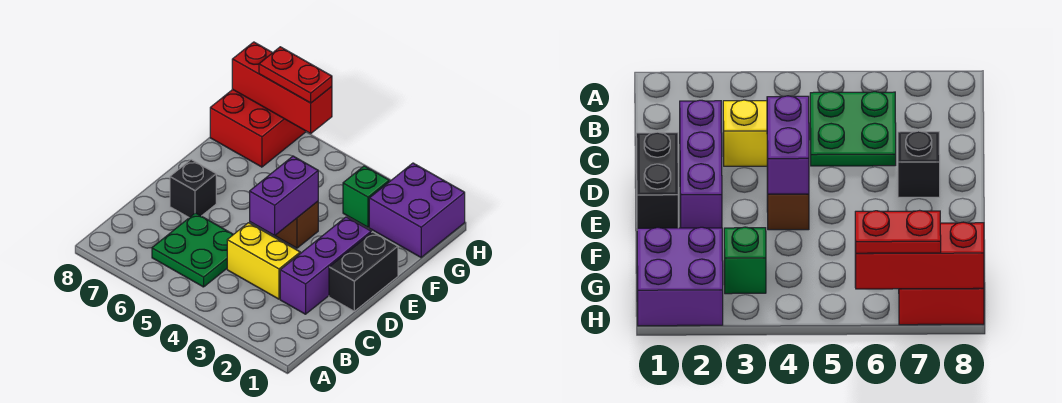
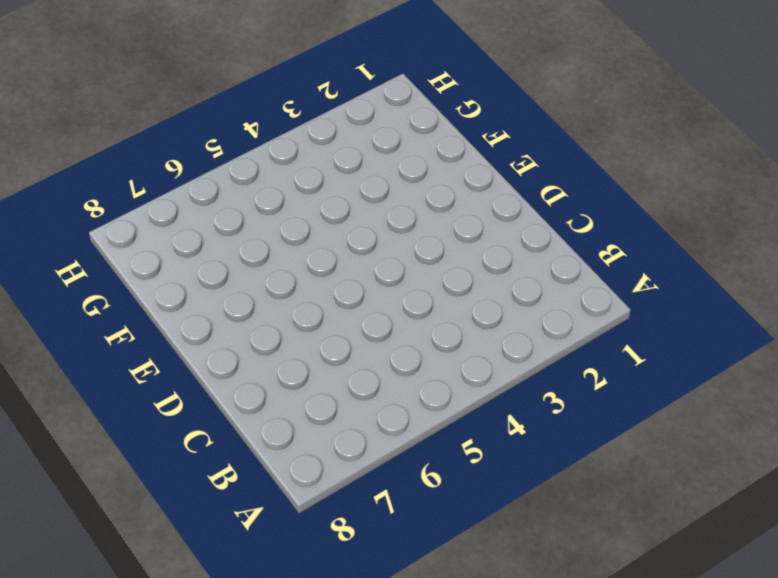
none -> green 2x2 plate [152,213,234,287]
none -> purple 1x3 brick [280,217,371,314]
none -> yellow 1x2 brick [227,223,300,299]

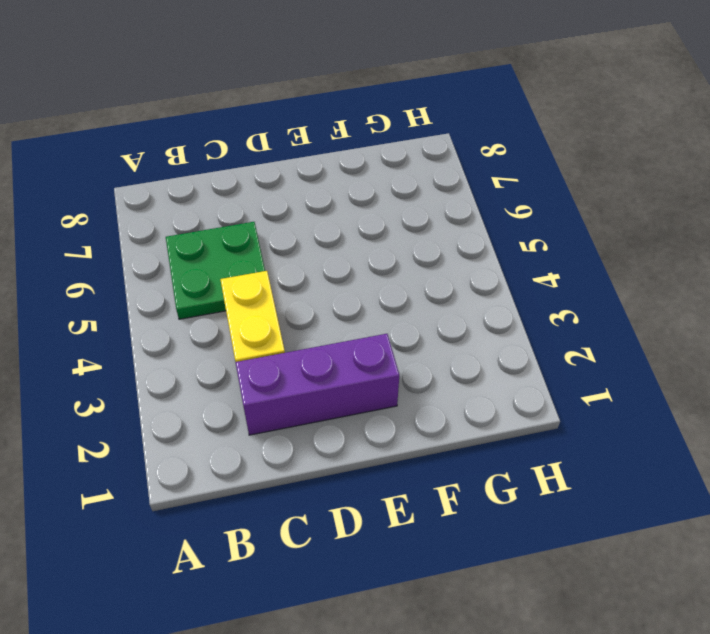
none -> black 1x2 brick [329,232,398,311]
none -> black 1x1 brick [170,160,216,218]
none -> brown 1x1 brick [275,201,318,248]

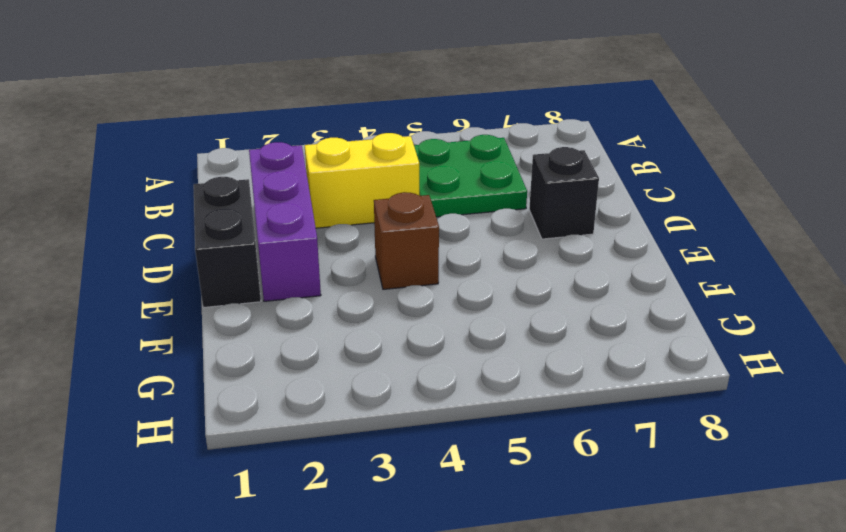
none -> purple 2x2 brick [369,163,465,257]
none -> green 1x1 brick [343,166,389,227]
none -> red 2x2 brick [210,90,306,167]

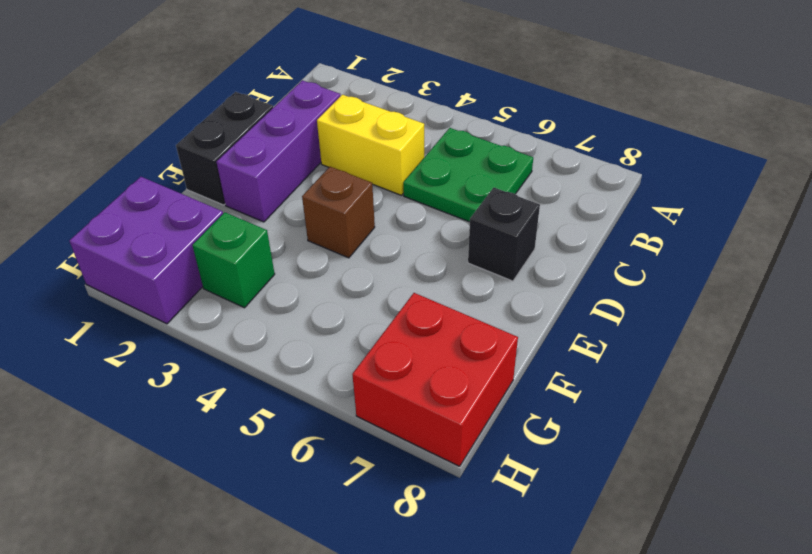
none -> purple 1x2 brick [250,156,318,235]
none -> red 1x3 brick [232,42,332,133]
none -> red 1x2 plate [259,47,332,103]

